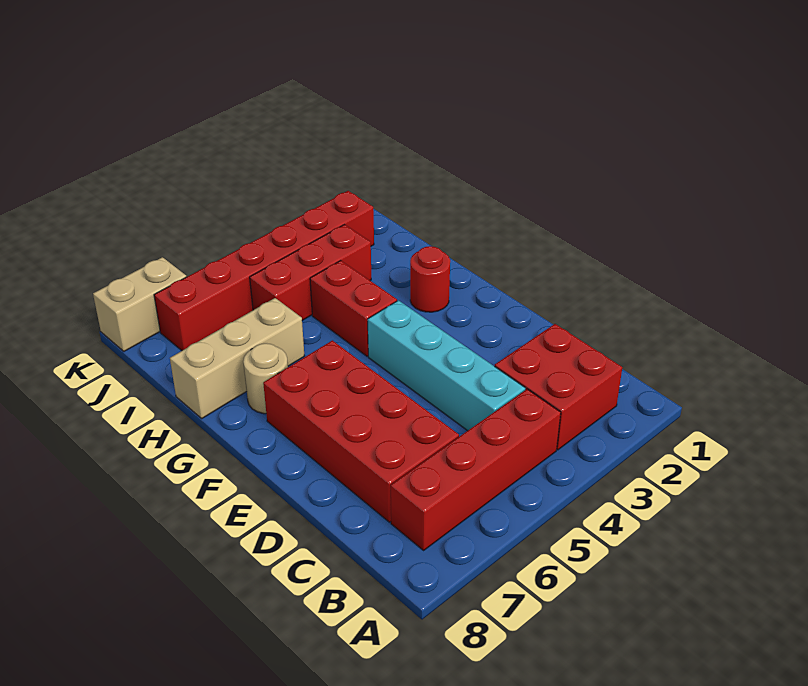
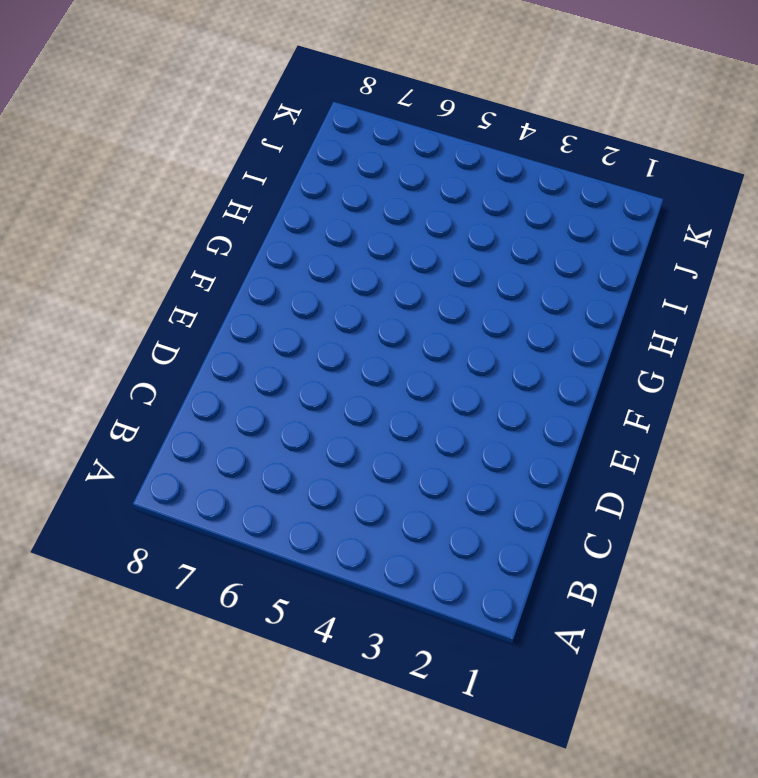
none -> red 2x2 brick [495,324,622,450]
none -> red 1x4 brick [391,389,561,550]

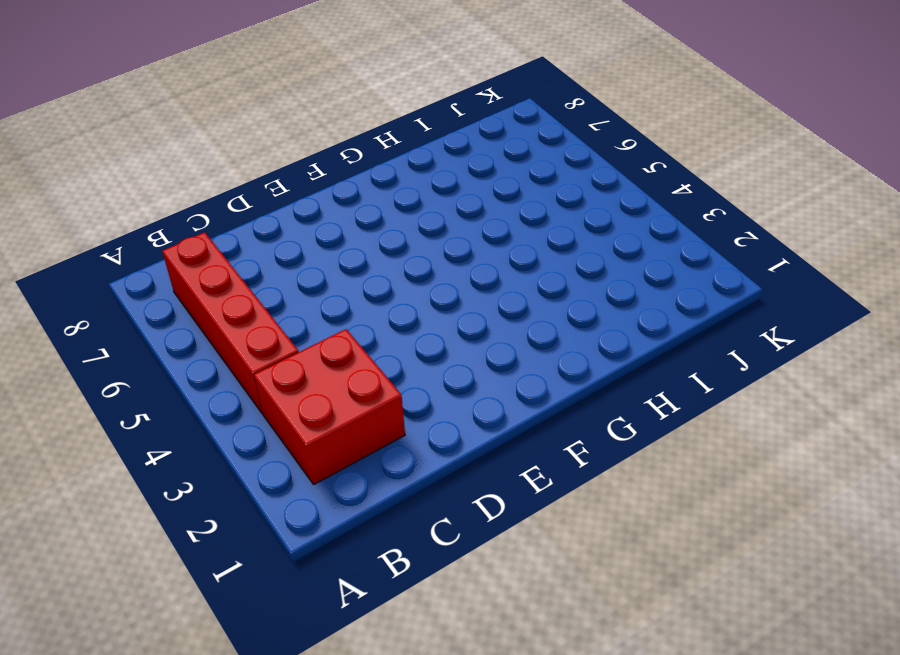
none -> cyan 1x4 brick [368,300,525,431]
none -> red 2x4 brick [263,340,459,522]

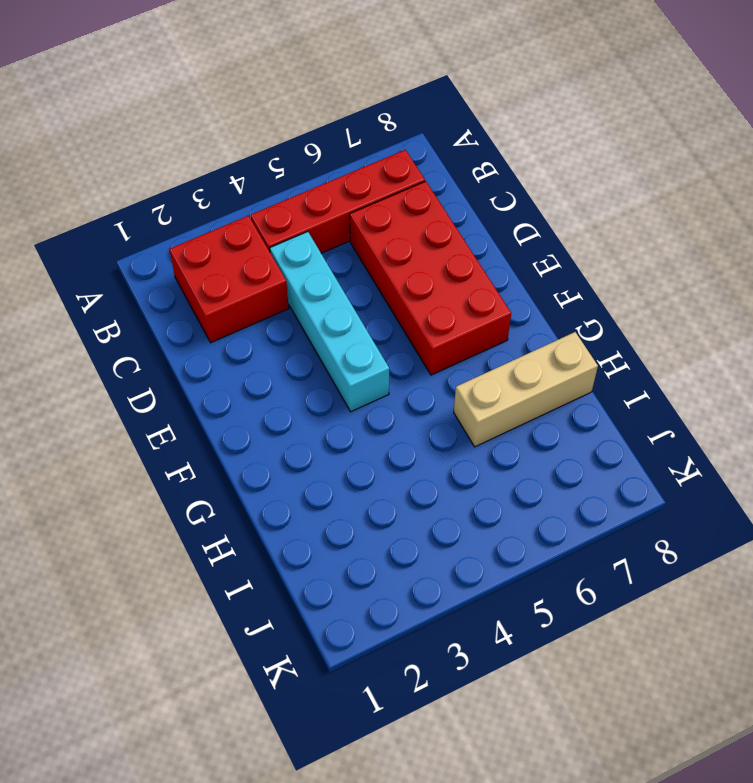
none -> red 1x1 round brick [410,246,450,312]
none -> red 1x2 brick [310,261,397,356]

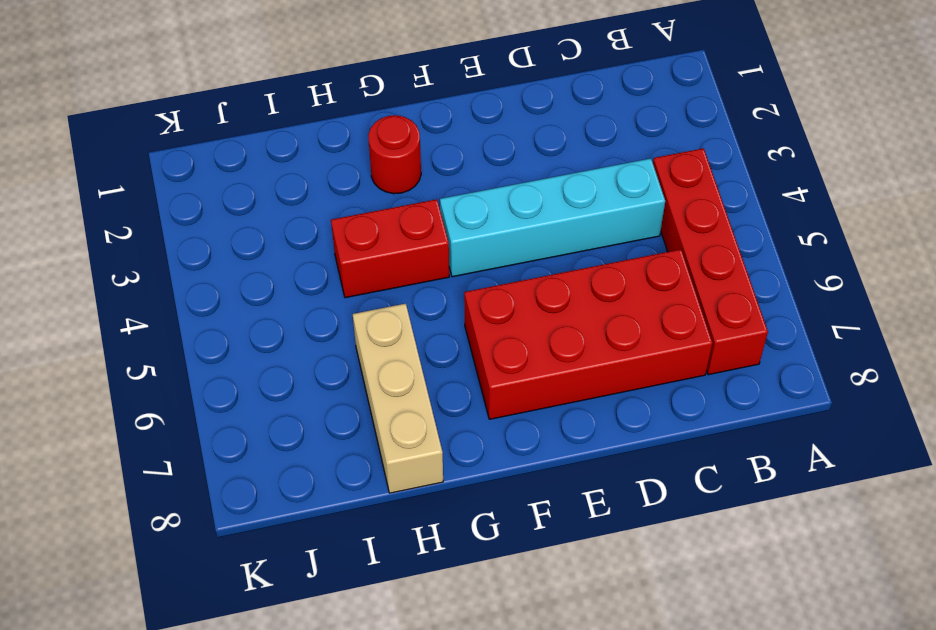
none -> red 2x2 brick [495,324,622,450]
none -> tan 1x1 round brick [243,343,288,414]

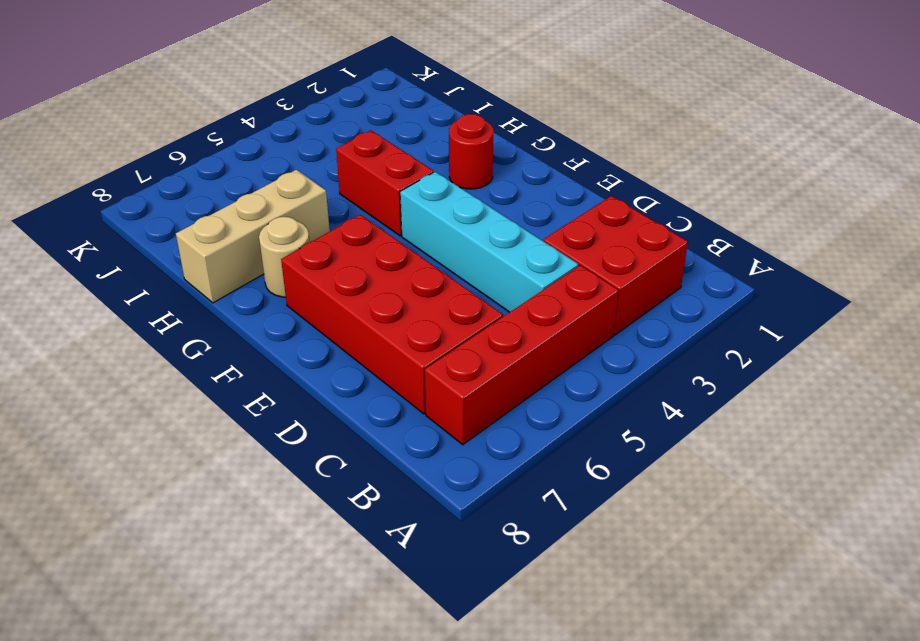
none -> red 1x3 brick [250,225,371,320]
none -> red 1x6 brick [154,191,374,351]

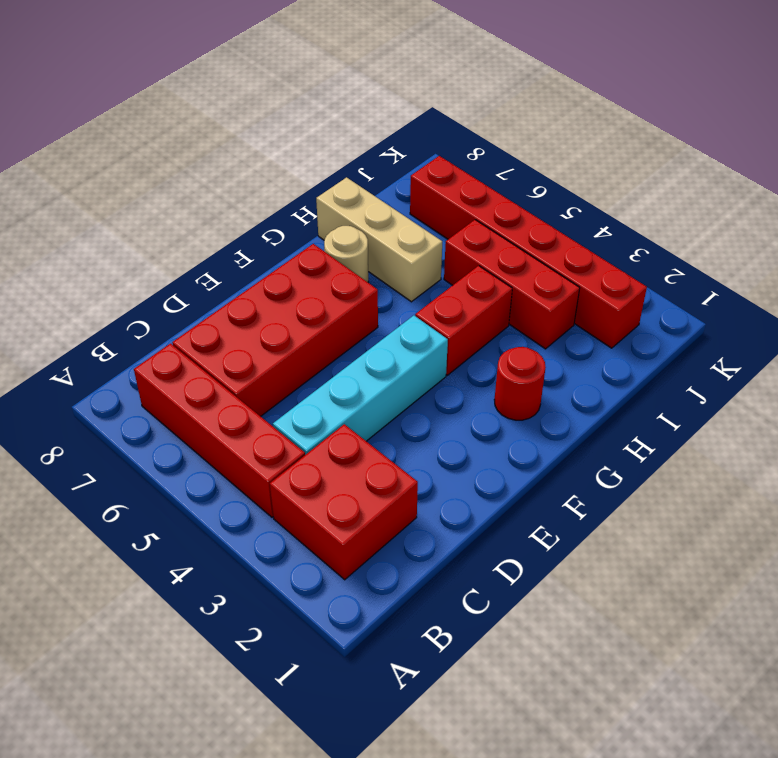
none -> tan 1x2 brick [93,257,187,351]

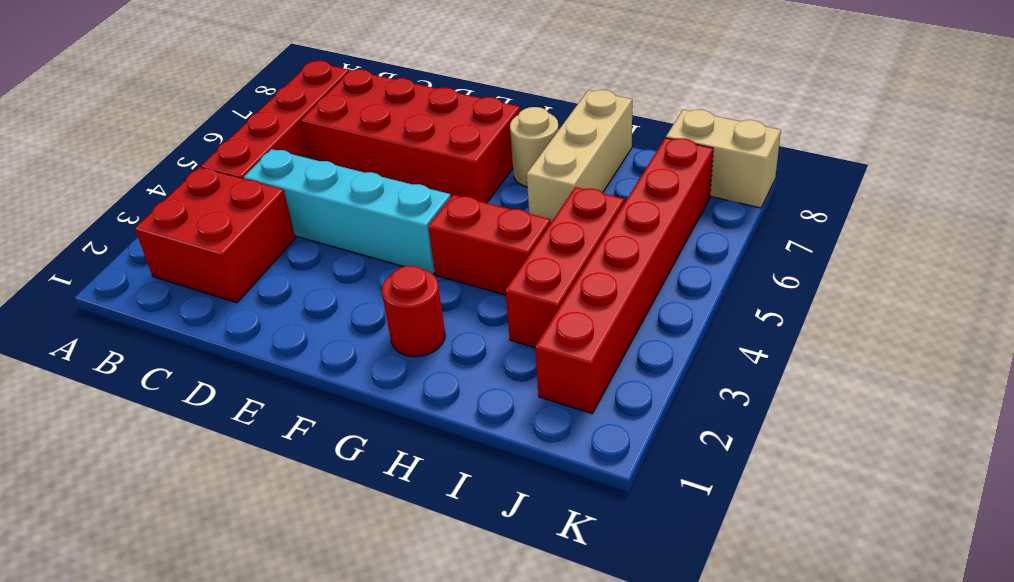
tan 1x2 brick [666,110,781,208] -> tan 1x2 brick turned to [93,257,187,351]

